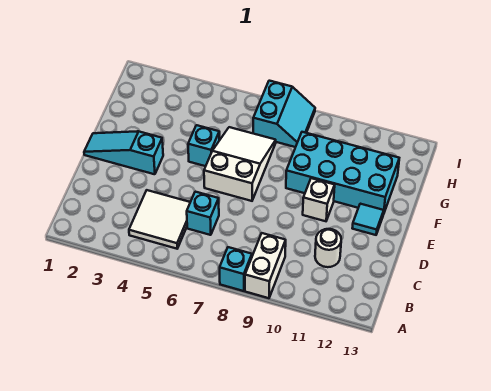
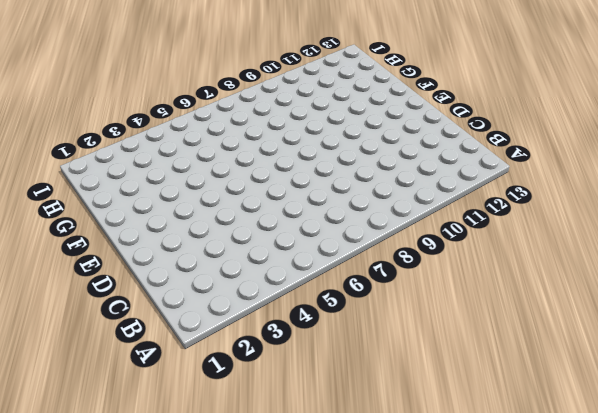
none -> cyan 1x1 brick [220,247,252,291]
none -> white 1x2 brick [245,233,286,298]
none -> white 2x2 tile [129,190,190,249]

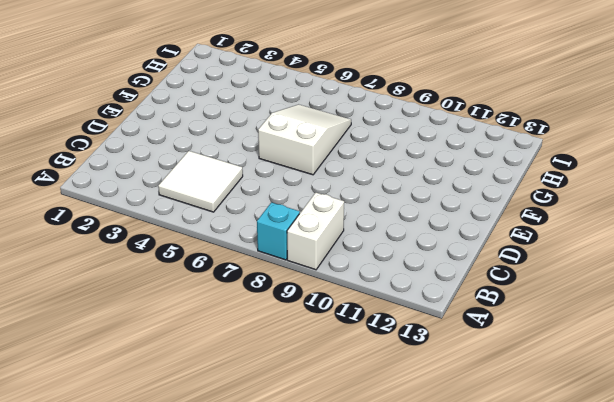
none -> cyan 1x1 brick [187,192,219,235]
none -> white 1x1 round brick [315,229,341,267]
none -> cyan 1x3 slope [84,131,163,174]

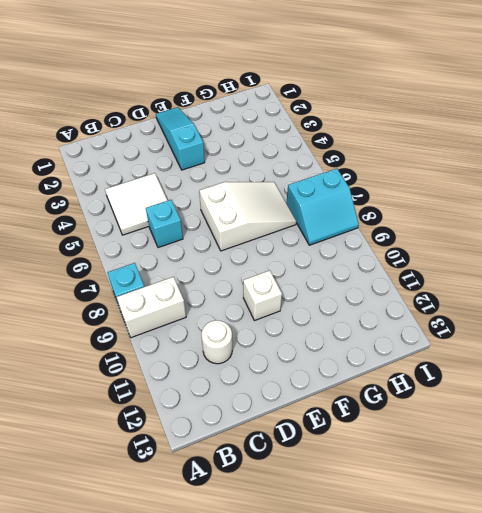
none -> cyan 1x1 tile [352,204,384,235]
none -> cyan 1x1 brick [188,125,219,166]
none -> cyan 2x4 brick [286,132,399,212]

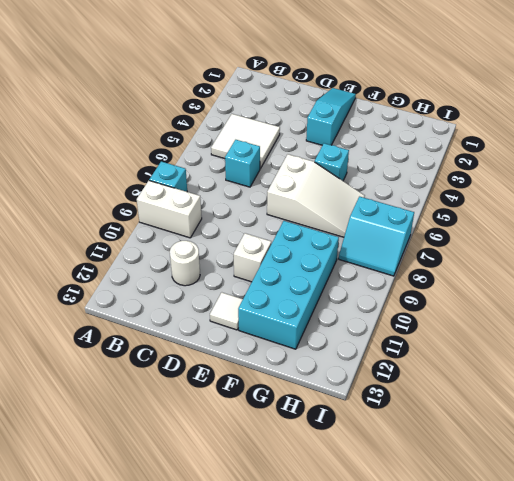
white 1x1 tile [210,292,243,330] -> cyan 1x1 tile [352,204,384,235]

